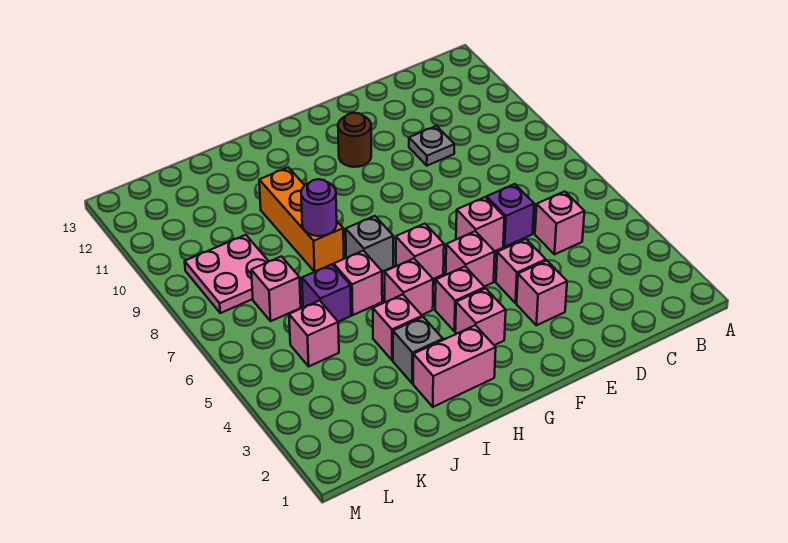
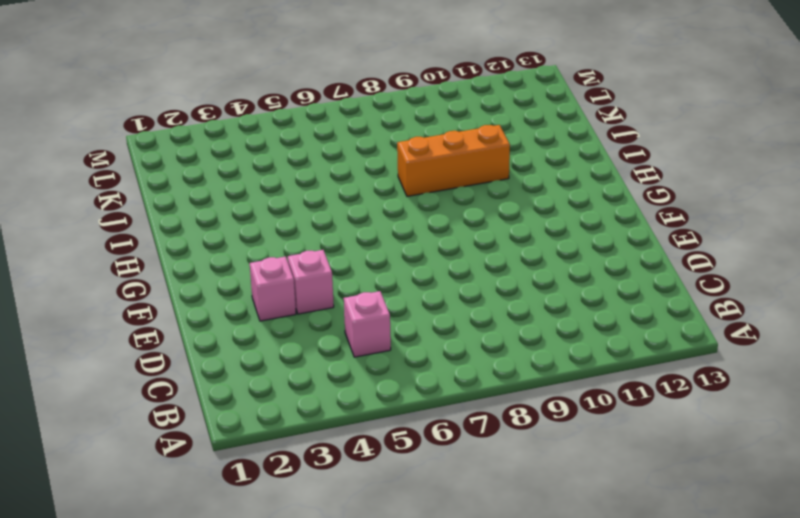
none -> purple 1x1 brick [487,184,534,247]
none -> grey 1x1 plate [409,126,454,166]
none -> pink 1x1 brick [456,197,504,251]

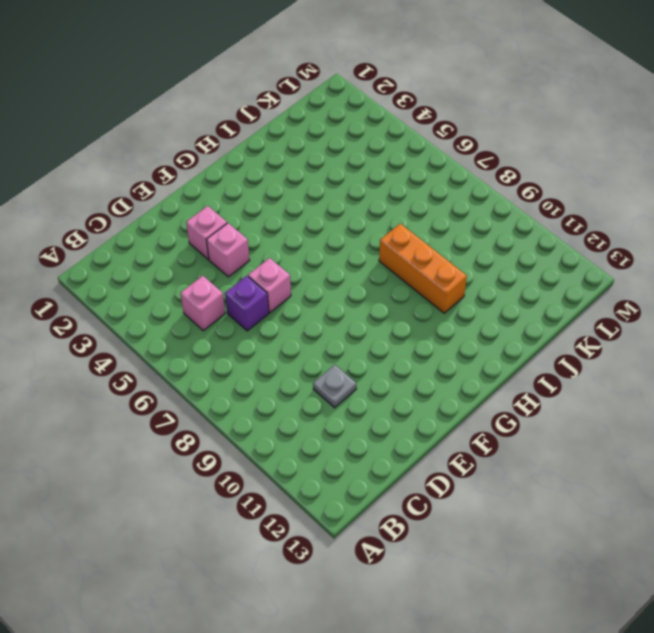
none -> pink 1x1 brick [446,231,495,287]
none -> brown 1x1 round brick [338,113,371,167]
none -> pink 1x1 brick [455,288,506,345]

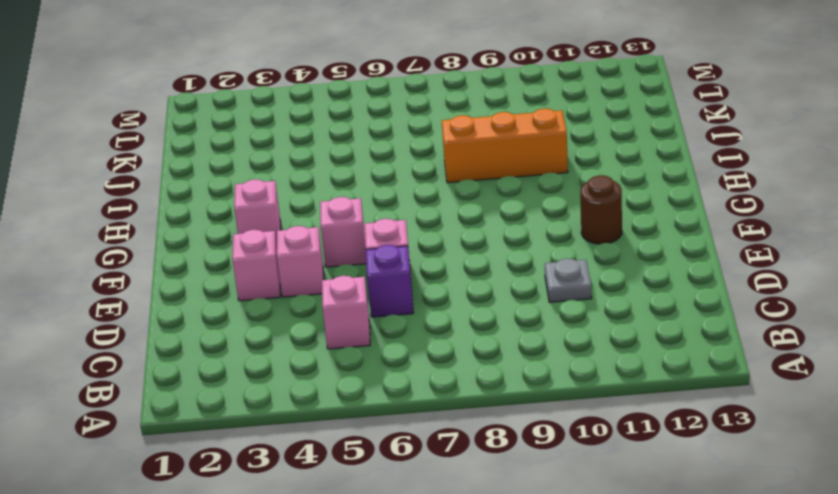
none -> pink 1x1 brick [435,267,485,331]
none -> pink 1x1 brick [396,224,444,279]
none -> pink 1x2 brick [413,325,496,407]

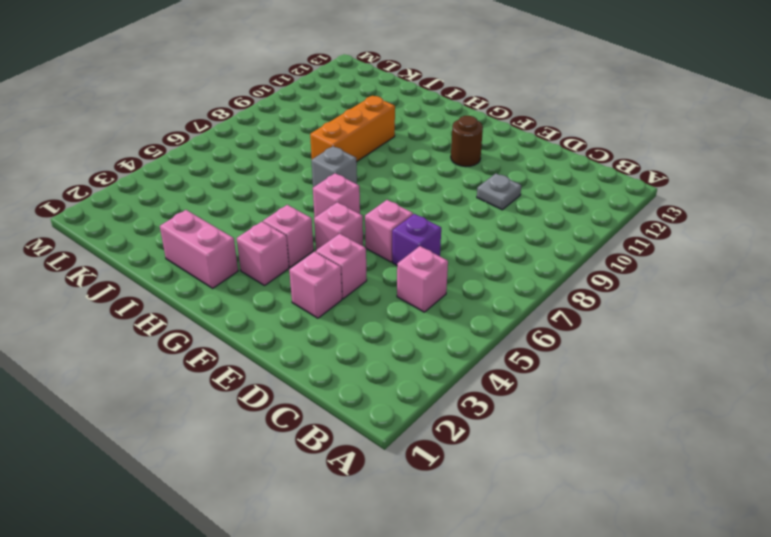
none -> pink 1x1 brick [385,259,433,315]
none -> grey 1x1 brick [393,317,443,383]
none -> pink 1x1 brick [373,295,422,360]

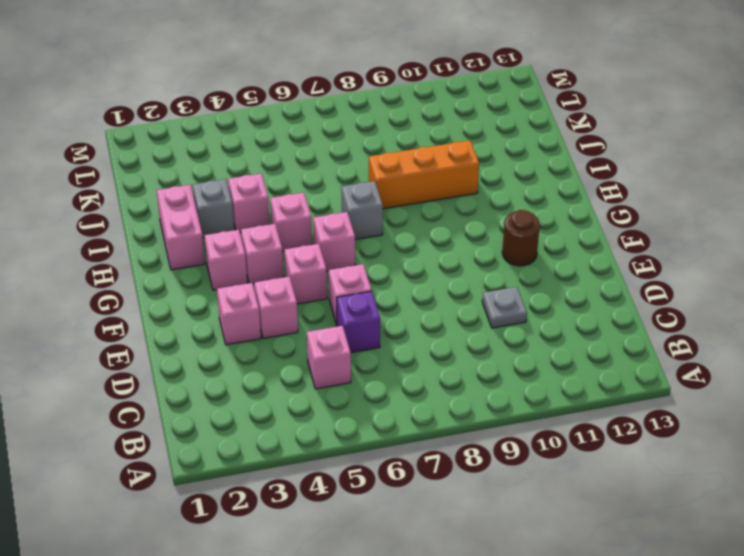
none -> pink 1x1 brick [333,251,382,315]
none -> purple 1x1 brick [302,264,351,322]
none -> pink 1x1 brick [289,301,339,366]

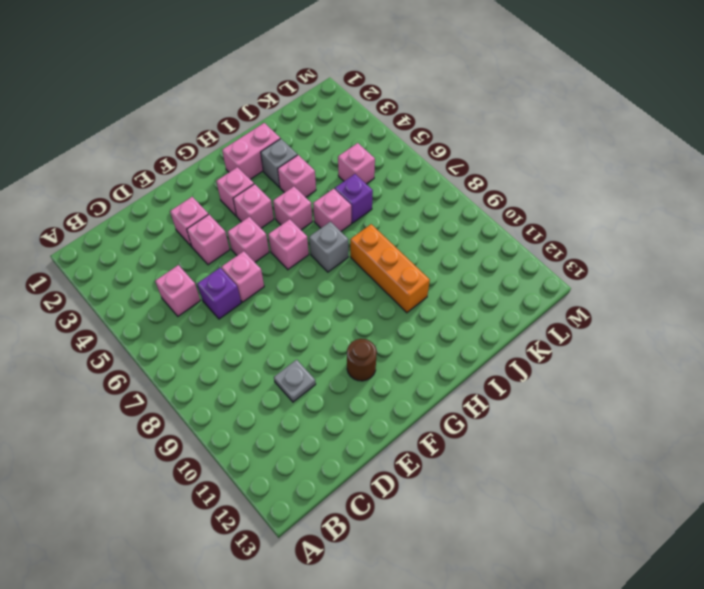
none -> pink 1x1 brick [251,256,301,321]
none -> pink 2x2 plate [185,235,269,313]
none -> purple 1x1 round brick [301,179,337,236]

